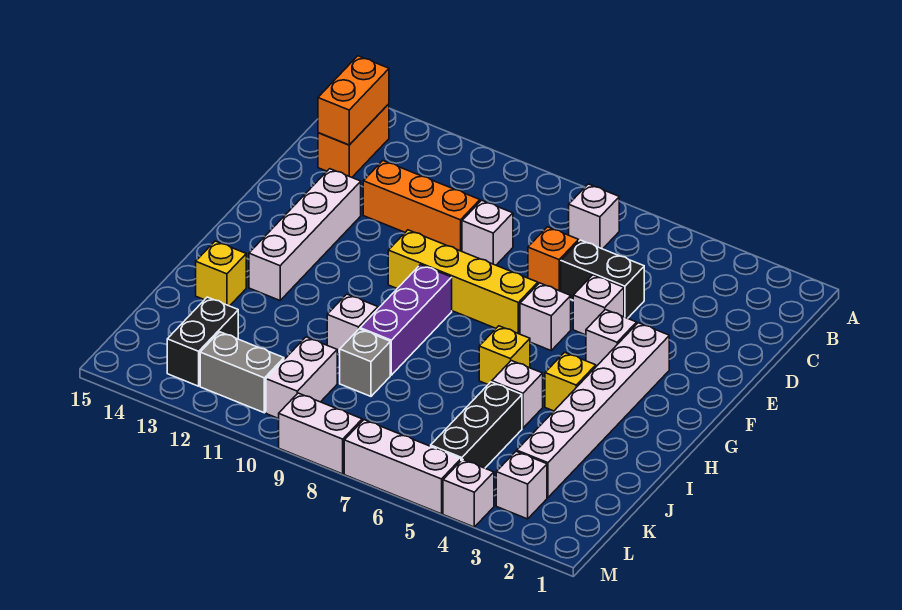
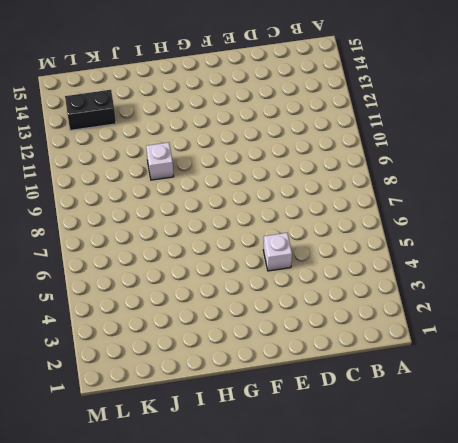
none -> white 1x1 brick [569,184,619,249]
none -> orange 1x2 brick [318,104,389,177]
none -> black 1x2 brick [561,240,644,318]

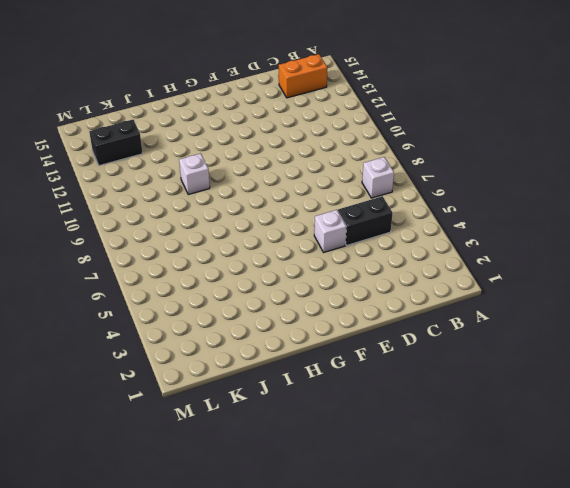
black 1x2 brick [338,196,393,245] -> black 1x2 brick turned to [561,240,644,318]
none -> orange 1x1 brick [528,227,579,291]
none -> white 1x1 brick [462,200,513,265]
none -> orange 1x3 brick [363,161,480,251]

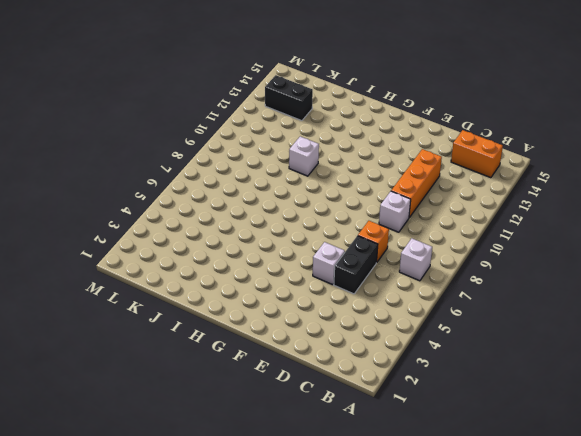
none -> white 1x4 brick [249,169,361,300]
none -> white 1x6 brick [517,323,669,497]
none -> white 1x1 brick [586,310,637,366]

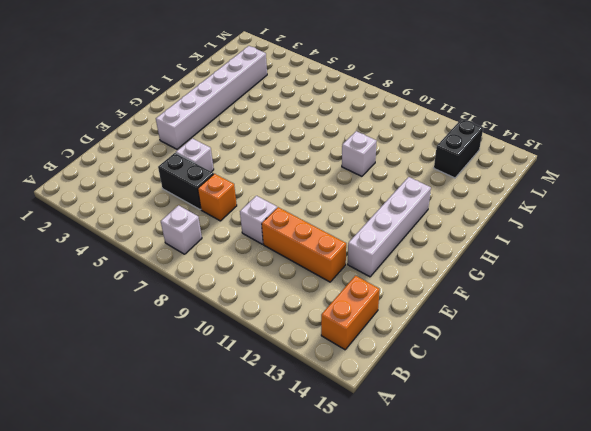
none -> white 1x1 brick [586,310,637,366]
none -> white 1x1 brick [520,283,571,350]
none -> yellow 1x4 brick [388,230,538,334]

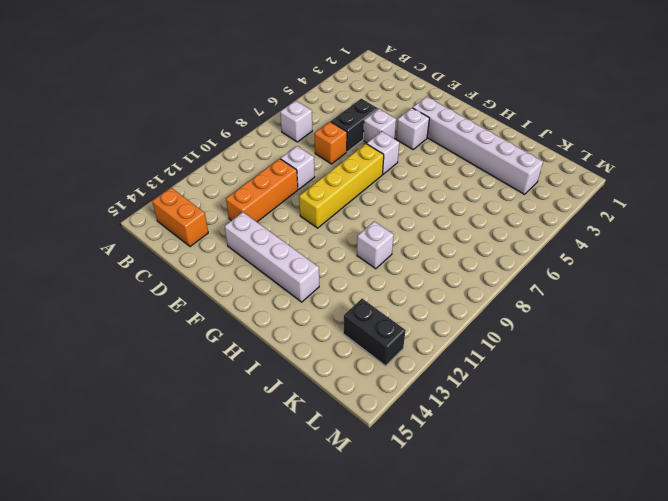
none -> purple 1x3 brick [360,265,452,375]
none -> yellow 1x1 brick [545,352,596,411]
none -> yellow 1x1 brick [479,326,530,384]

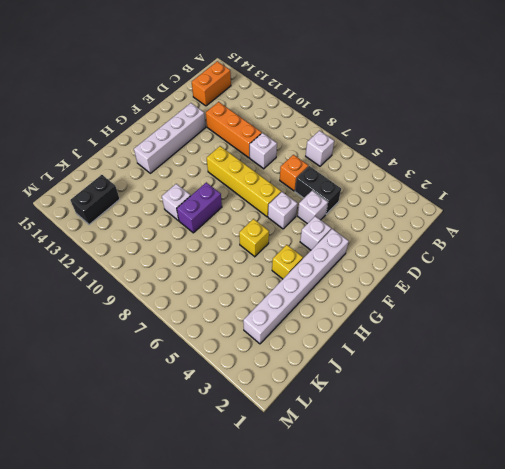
purple 1x2 brick [177,182,222,233] -> purple 1x3 brick [360,265,452,375]
none -> white 1x1 brick [492,361,543,428]
none -> yellow 1x1 brick [196,241,246,306]
none -> black 1x3 brick [431,382,522,468]

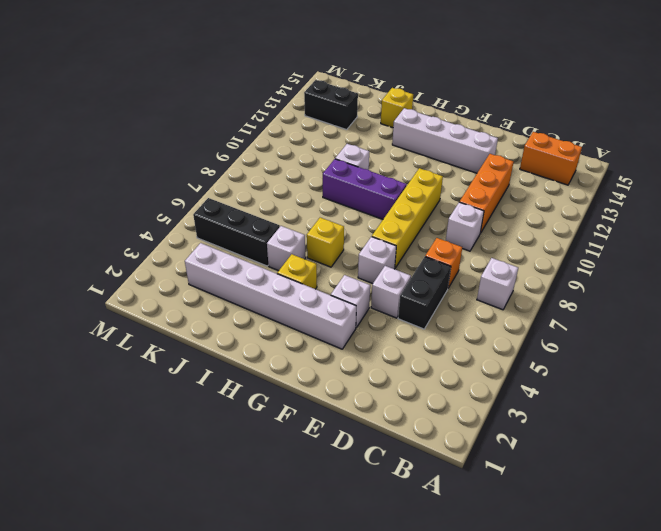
none -> grey 1x1 brick [340,329,390,396]
none -> white 1x2 brick [266,337,337,419]
none -> white 1x1 brick [496,451,547,519]

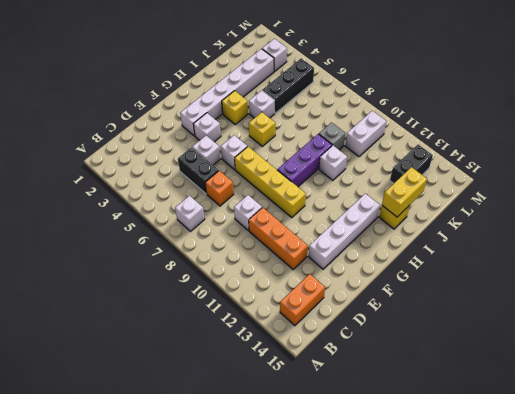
yellow 1x2 brick [382,167,427,217] -> none
none -> grey 1x2 brick [200,332,284,413]
none -> white 1x1 brick [443,459,494,527]
none -> white 1x3 brick [344,420,461,514]

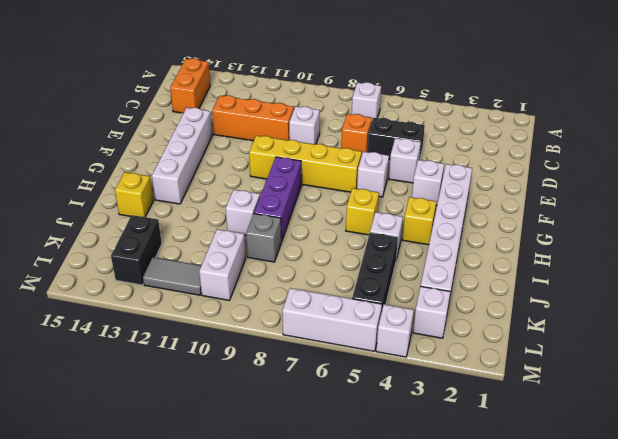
grey 1x2 tile [143,257,202,295] -> grey 1x2 brick [200,332,284,413]
none -> white 1x2 brick [279,393,362,474]
none -> orange 1x2 brick [318,56,389,145]

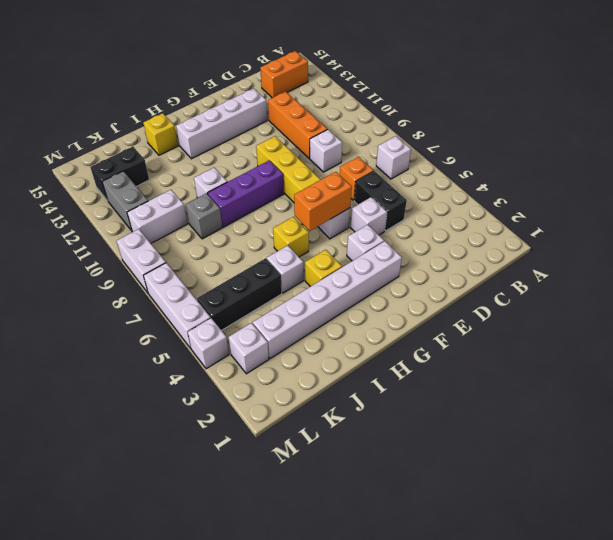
orange 1x2 brick [294,172,352,231] -> orange 1x2 brick moved to [318,56,389,145]

